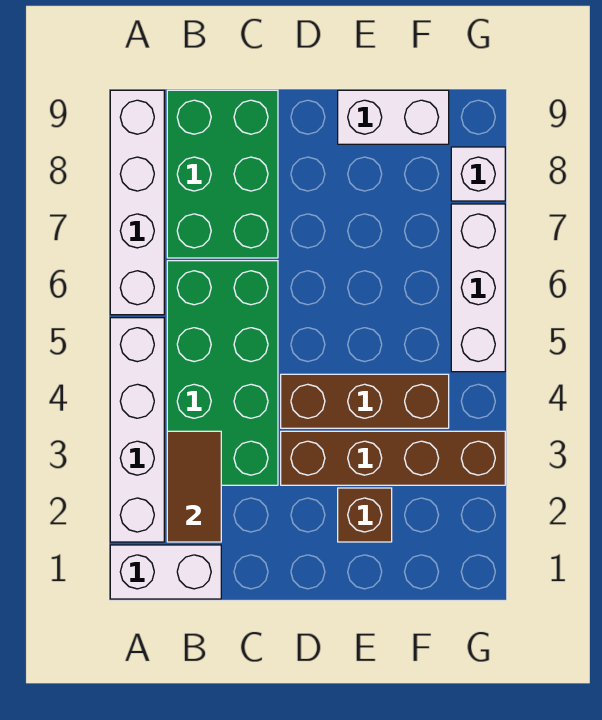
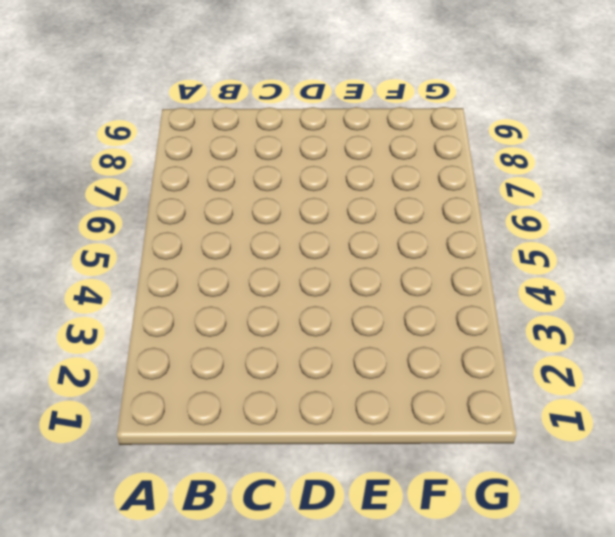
none -> white 1x2 brick [110,545,221,599]
none -> white 1x4 brick [110,318,164,542]
none -> white 1x4 brick [110,90,164,315]

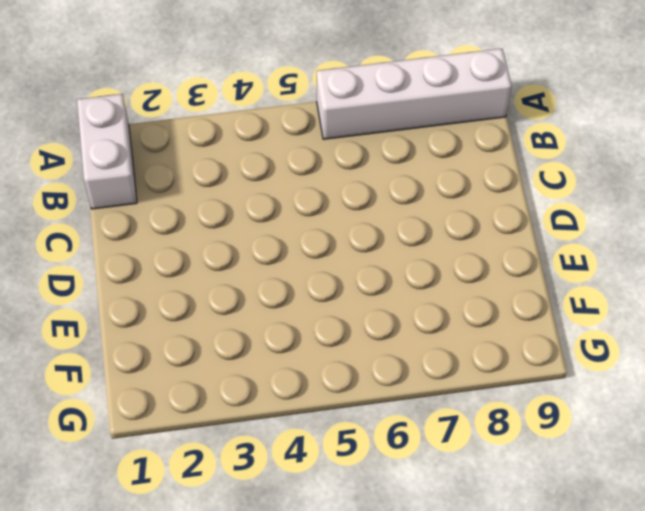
none -> white 1x4 brick [110,318,164,542]
none -> green 2x4 brick [167,261,278,485]
none -> green 2x3 brick [167,90,278,258]

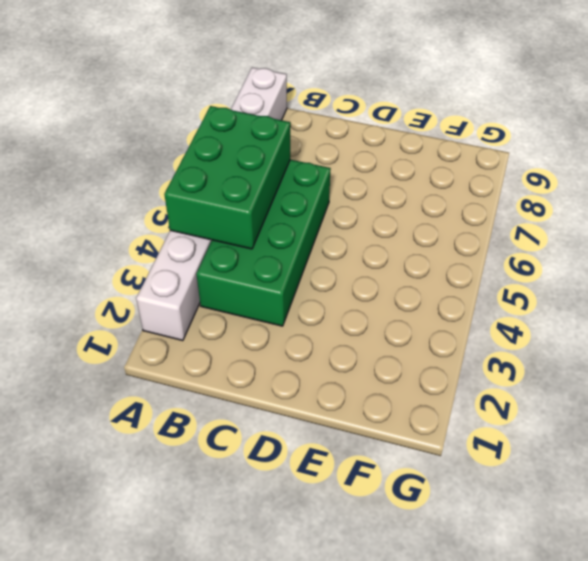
green 2x3 brick [164,106,290,249] -> green 2x3 brick moved to [167,90,278,258]
none -> white 1x2 brick [110,545,221,599]
none -> brown 1x4 brick [281,431,505,485]
none -> brown 1x3 brick [281,374,449,428]

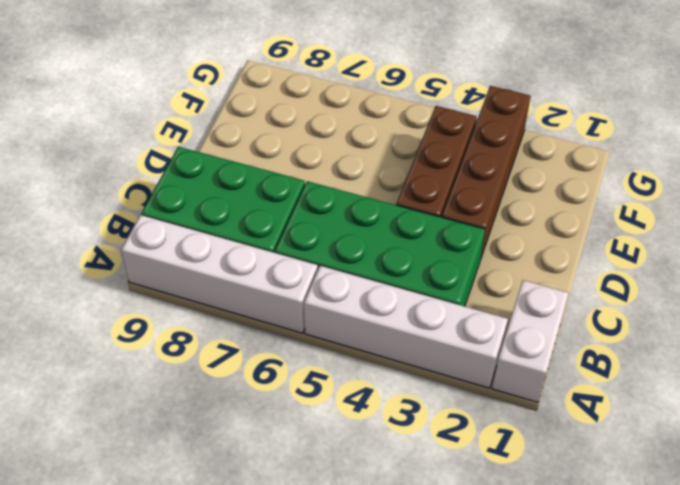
none -> brown 1x1 brick [338,488,392,542]
none -> white 1x2 brick [338,90,449,144]
none -> white 1x3 brick [451,204,505,372]

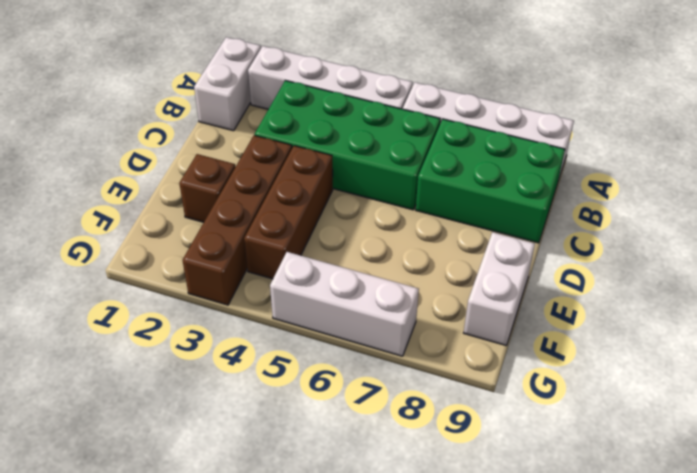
none -> white 1x1 brick [451,147,505,201]
none -> brown 1x2 tile [167,431,221,542]

